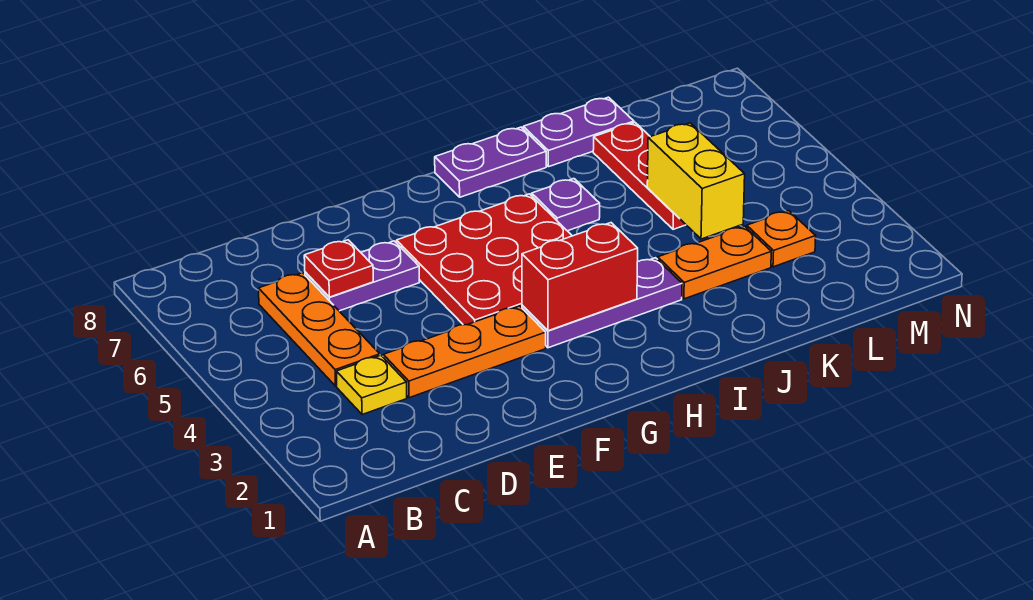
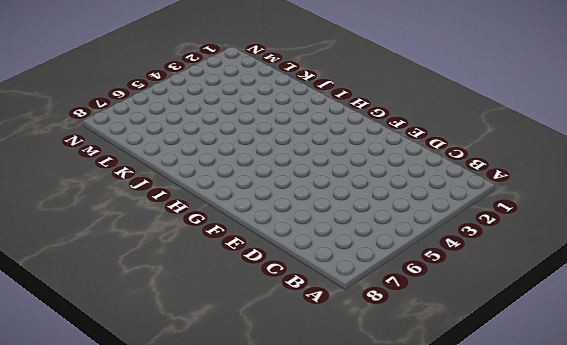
none -> yellow 1x1 plate [336,355,407,415]
none -> orange 1x3 plate [259,273,380,386]
none -> orange 1x3 plate [383,306,546,398]

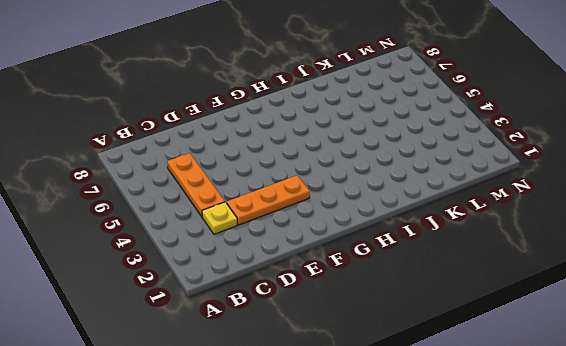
none -> purple 1x2 plate [305,241,419,311]
none -> red 3x3 plate [397,194,572,325]
none -> purple 1x3 plate [522,258,682,348]

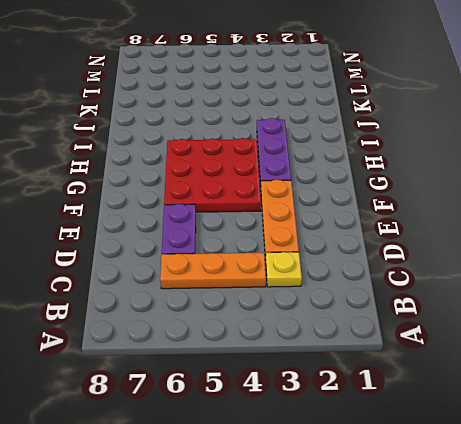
none -> purple 1x2 plate [435,127,546,197]
none -> purple 1x1 plate [532,179,600,231]
none -> orange 1x2 plate [658,226,771,299]

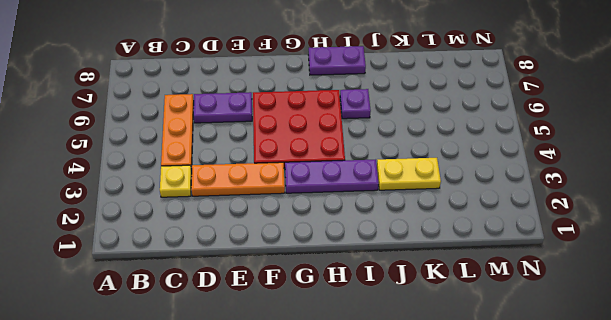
yellow 1x2 plate [377,158,441,190] -> orange 1x2 plate [658,226,771,299]
none -> purple 1x2 plate [523,97,634,167]
none -> red 1x3 plate [593,123,686,229]
none -> orange 1x1 plate [747,210,816,267]

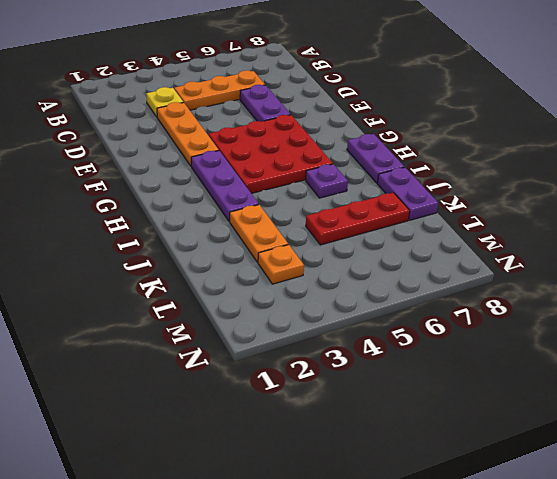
none -> red 1x1 plate [304,240,373,297]
none -> red 1x2 brick [522,223,638,331]
none -> yellow 1x2 brick [647,123,745,239]

